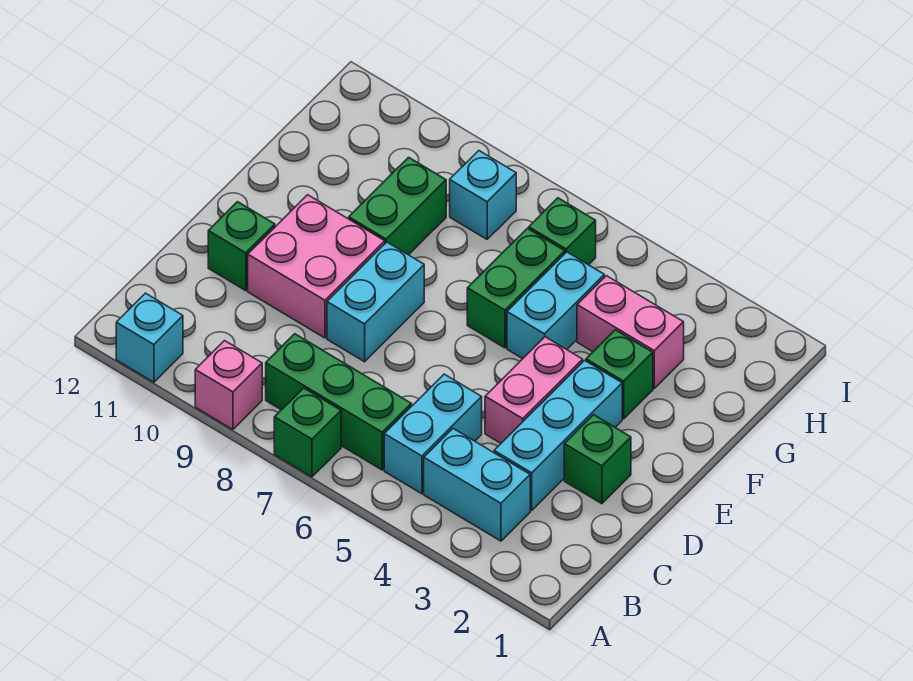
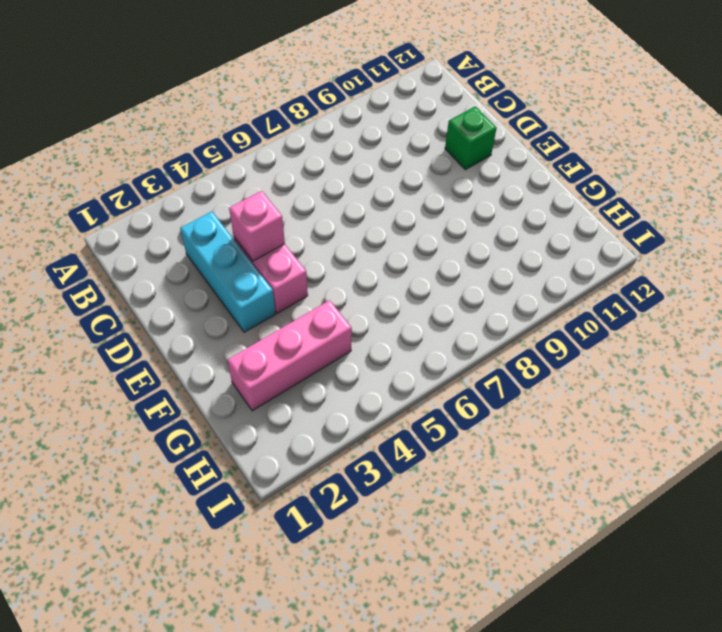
pink 1x1 brick [229,191,285,261] -> pink 1x1 brick moved to [195,341,262,430]
pink 1x3 brick [227,300,352,411] -> pink 1x2 brick [577,276,684,388]
none -> green 1x1 brick [274,388,341,477]
none -> cyan 1x1 brick [116,293,183,382]
none -> cyan 1x2 brick [424,429,530,541]

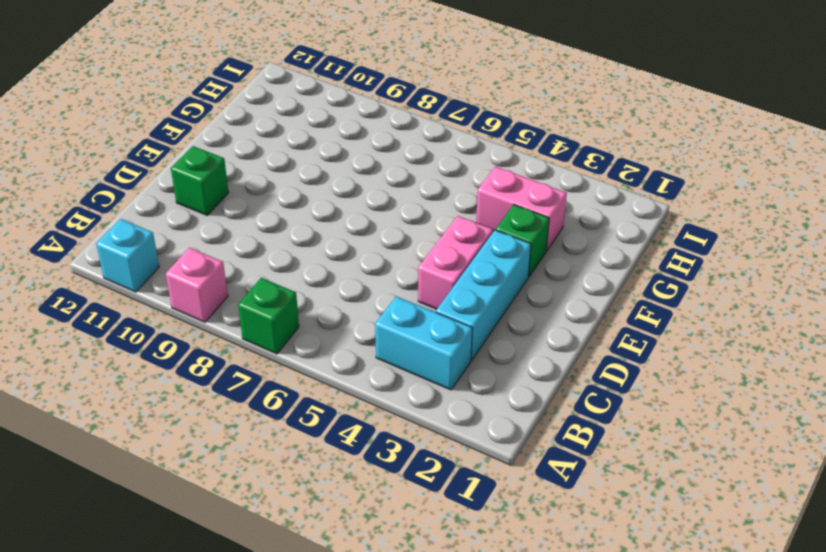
none -> cyan 1x2 brick [384,374,482,494]
none -> green 1x3 brick [266,334,412,470]
none -> green 1x1 brick [564,415,631,504]

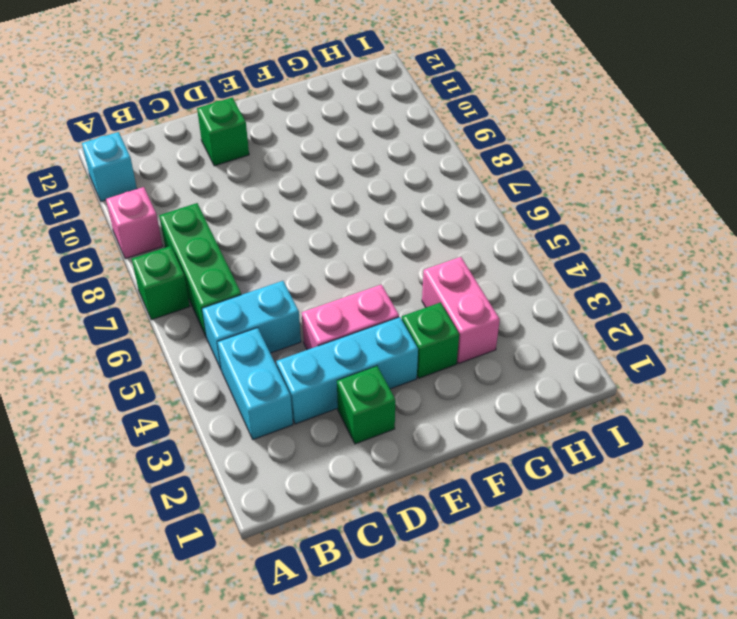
none -> cyan 1x2 brick [327,242,424,362]
none -> pink 2x2 brick [248,195,385,338]
none -> cyan 1x2 brick [507,252,604,359]

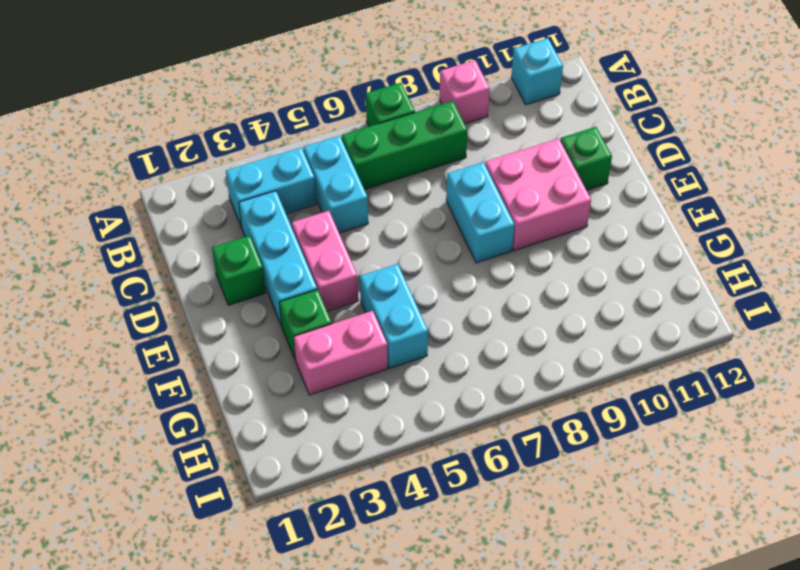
none -> green 1x2 brick [467,228,565,348]
none -> green 1x2 brick [349,157,446,255]
none -> green 1x1 brick [529,198,596,265]

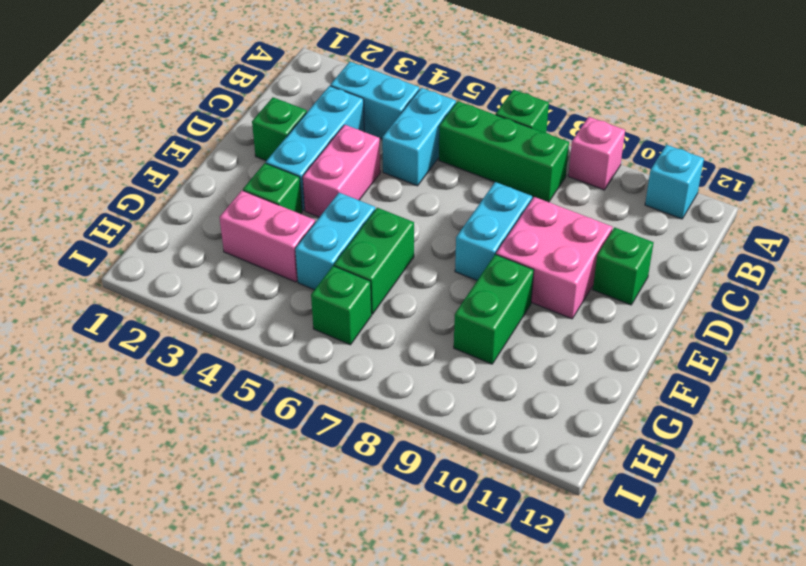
none -> cyan 1x1 brick [450,151,516,239]

